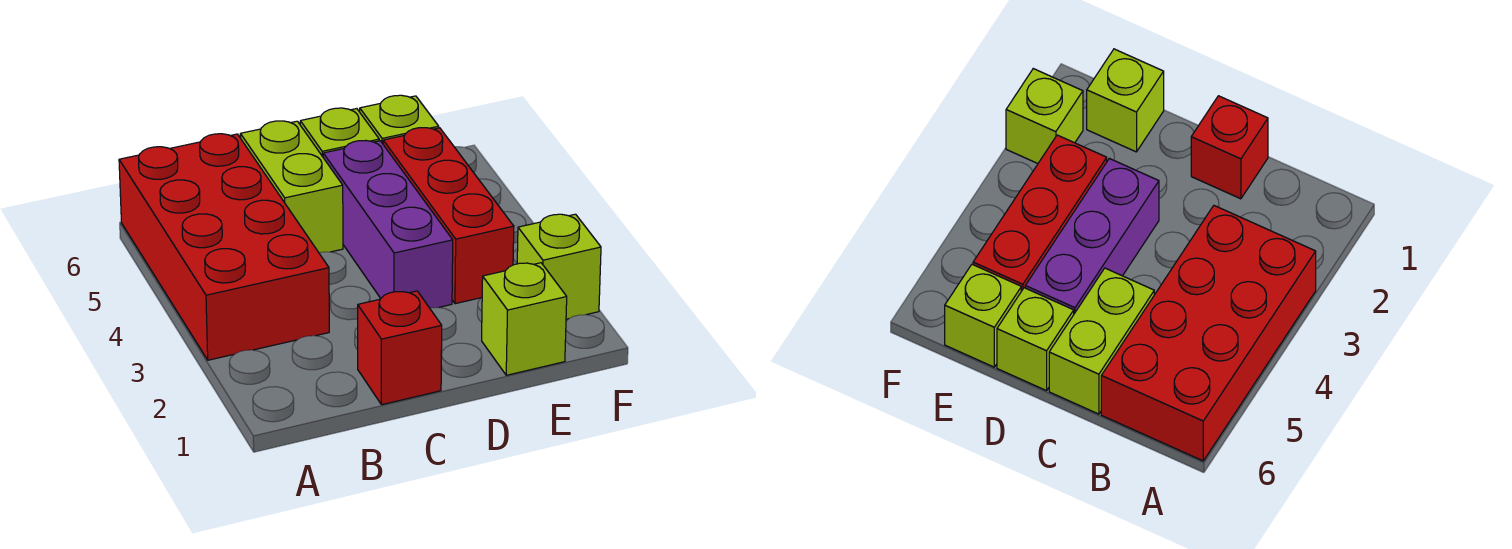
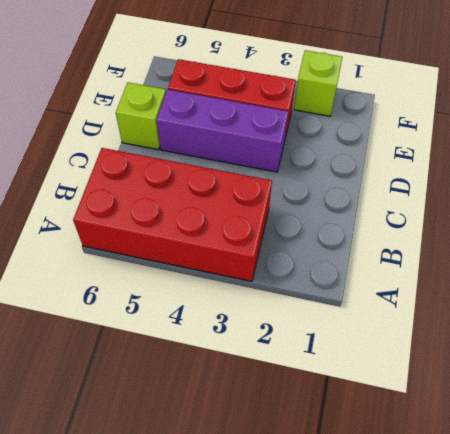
none -> red 1x1 brick [358,291,442,405]
none -> lime 1x2 brick [240,121,343,253]

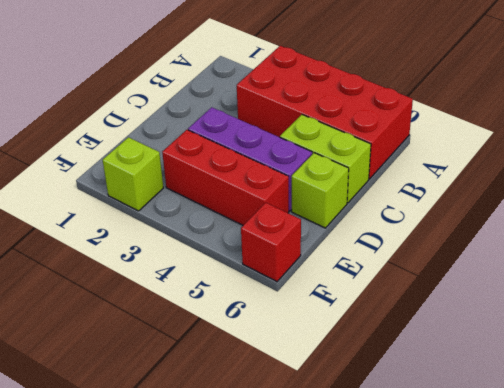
red 1x1 brick [241,203,301,282] -> red 1x1 brick moved to [358,291,442,405]
none -> lime 1x1 brick [482,263,567,375]
none -> lime 1x1 brick [360,95,439,144]

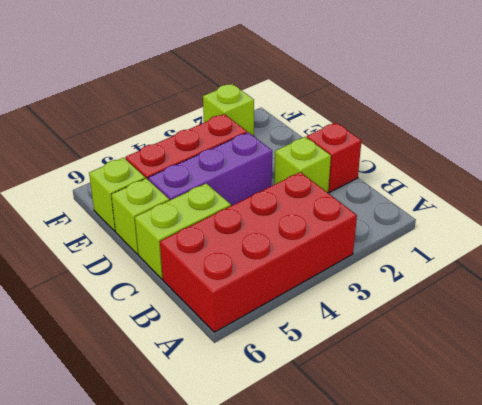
lime 1x1 brick [274,137,331,193] -> lime 1x1 brick moved to [482,263,567,375]

